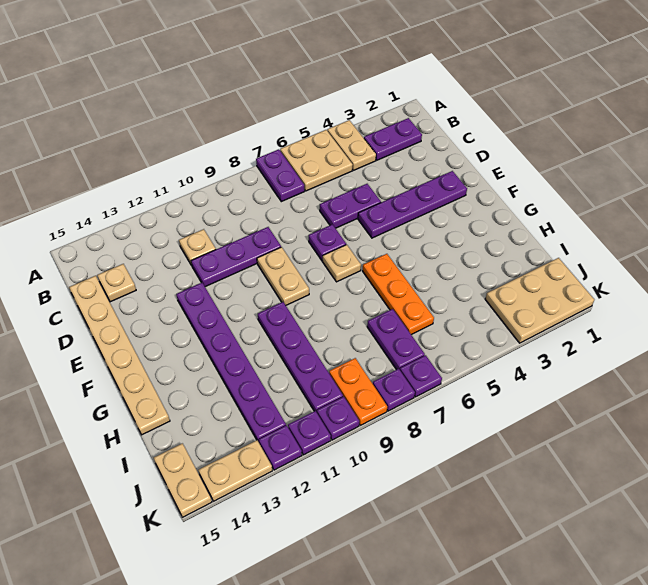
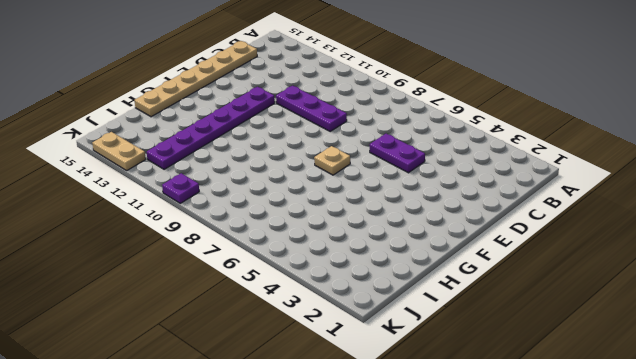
none -> tan 1x2 plate [327,120,376,170]
none -> tan 2x2 plate [280,130,353,191]
none -> purple 1x2 plate [256,149,305,202]

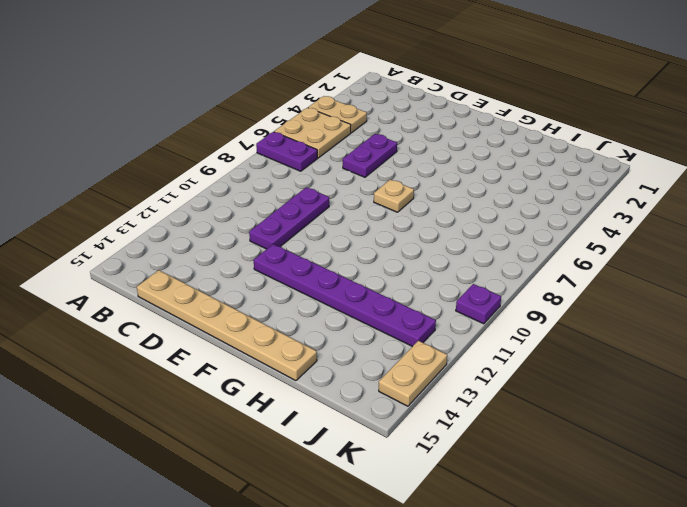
none -> purple 1x2 plate [364,118,422,160]
none -> tan 1x1 plate [179,229,216,265]
none -> tan 1x1 plate [97,264,136,302]

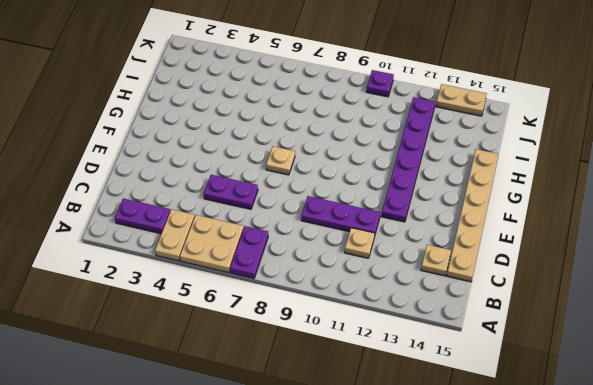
none -> purple 1x4 plate [358,171,467,238]
none -> purple 1x1 plate [309,224,346,261]
none -> tan 1x2 plate [257,247,309,305]

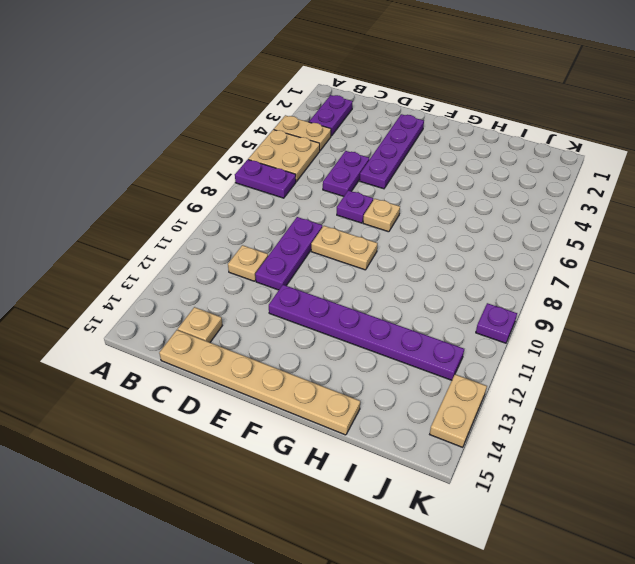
none -> orange 1x3 plate [363,254,434,335]
none -> purple 1x4 plate [258,302,343,412]
none -> purple 1x2 plate [367,309,425,370]

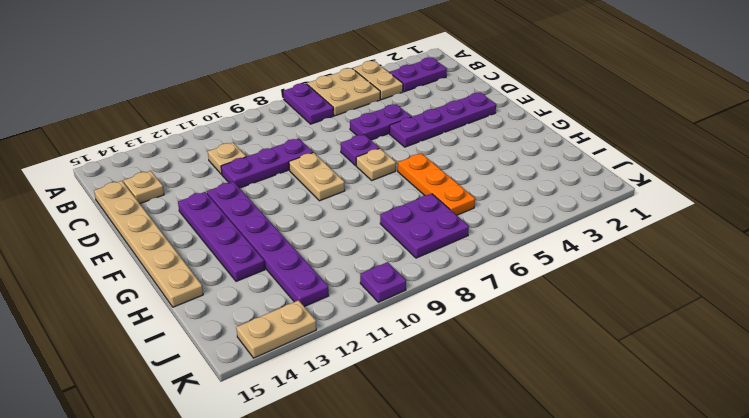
purple 1x4 plate [178,192,265,281] -> purple 1x4 plate moved to [258,302,343,412]
purple 2x2 plate [380,194,469,258] -> purple 1x2 plate [367,309,425,370]
none -> tan 2x3 plate [485,258,594,343]
none -> orange 1x2 plate [329,358,387,425]
none -> tan 1x2 plate [154,443,212,517]

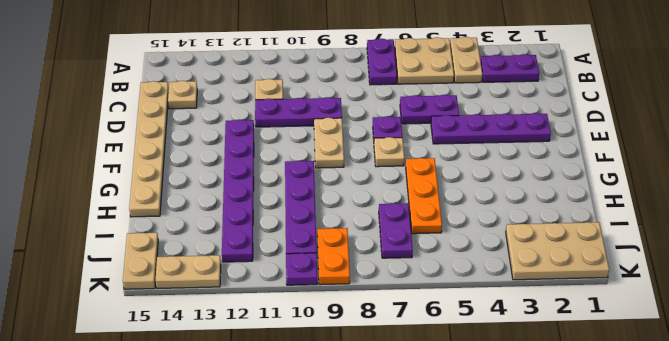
none -> purple 1x1 plate [400,355,442,397]
none -> purple 1x1 plate [373,369,415,411]
none -> purple 1x1 plate [288,411,331,455]

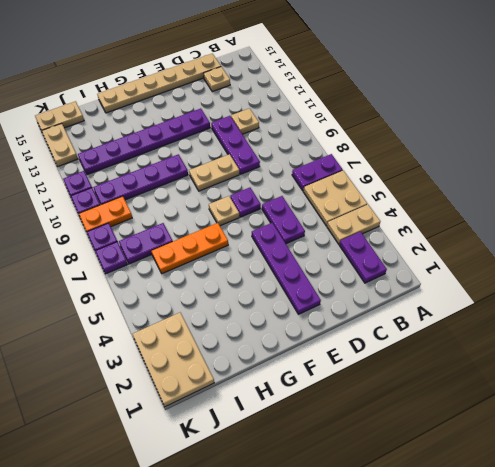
none -> purple 1x1 plate [259,425,302,470]

